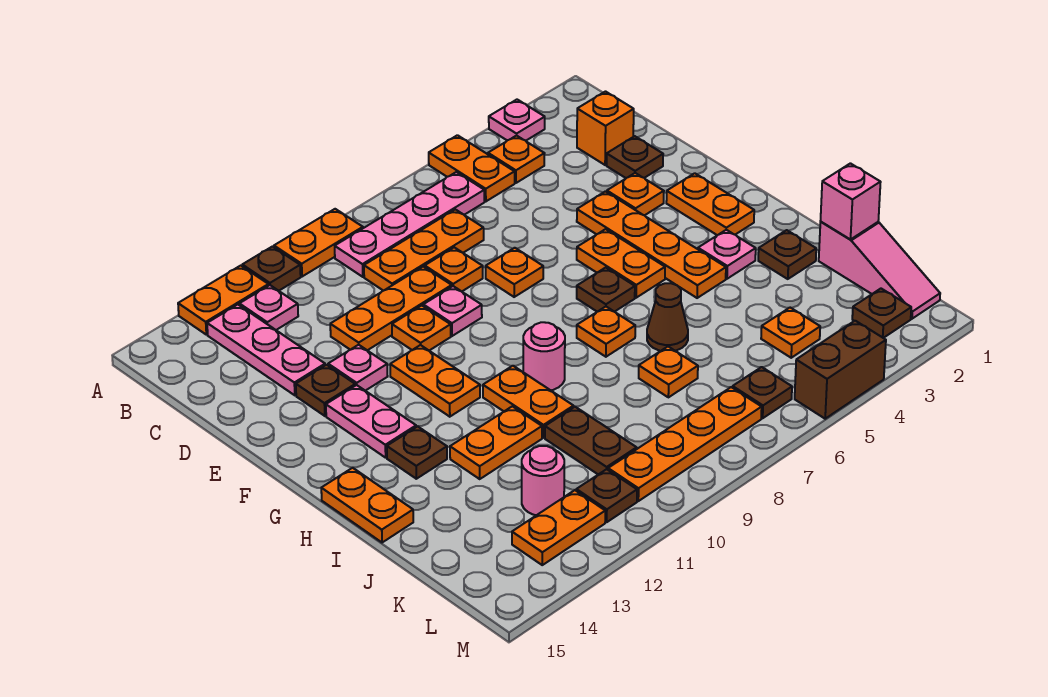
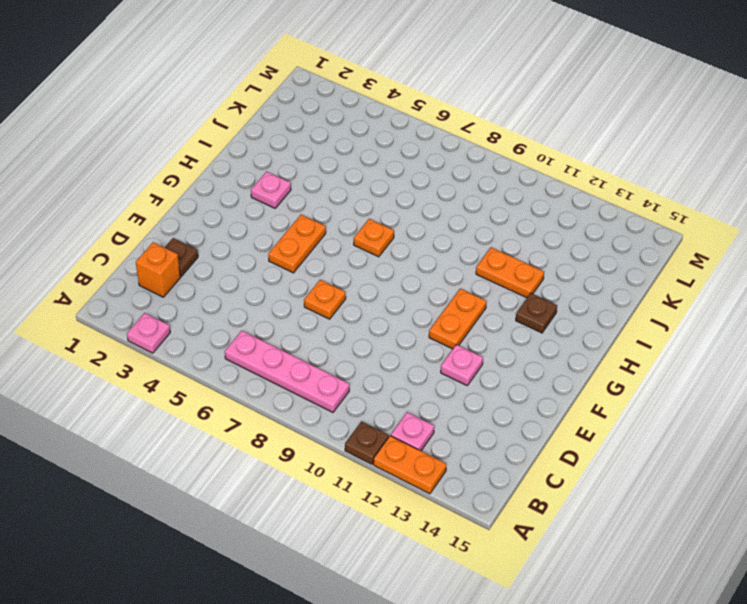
none -> orange 1x2 plate [429,135,515,201]
none -> orange 1x2 plate [274,209,363,277]
none -> orange 1x1 plate [488,135,545,183]
none -> pink 1x3 plate [207,305,325,395]

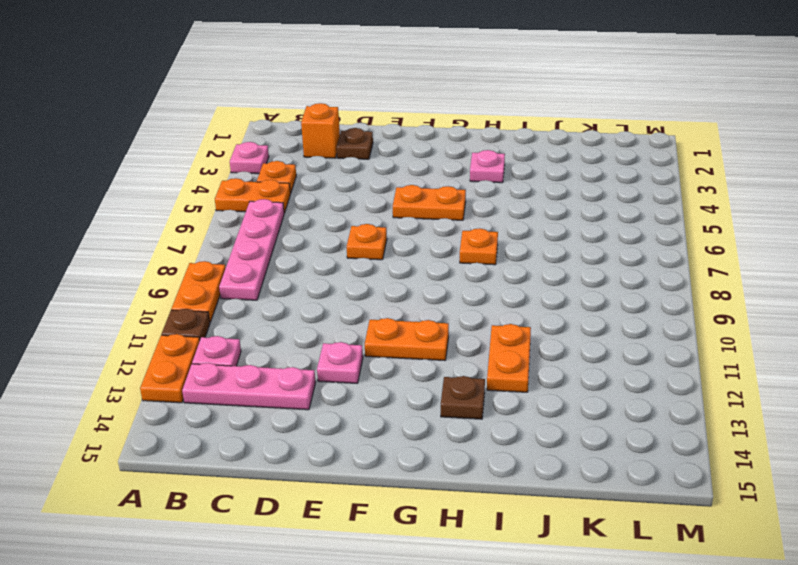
none -> orange 1x3 plate [364,209,484,291]
none -> orange 1x1 plate [425,247,483,292]
none -> orange 1x3 plate [330,267,452,350]
none -> orange 1x1 plate [607,173,664,215]

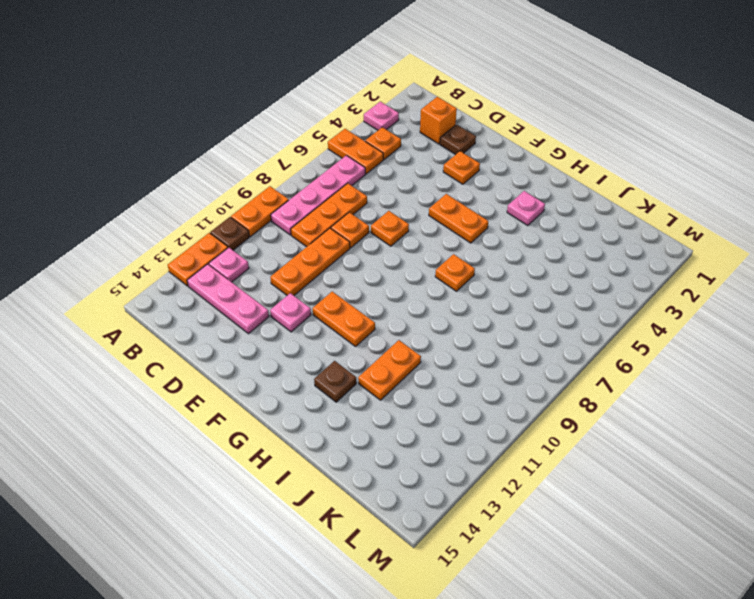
none -> orange 1x4 plate [577,191,726,298]
none -> pink 1x1 plate [423,286,482,336]
none -> orange 1x1 plate [392,306,451,350]
none -> brown 1x1 plate [296,365,355,416]

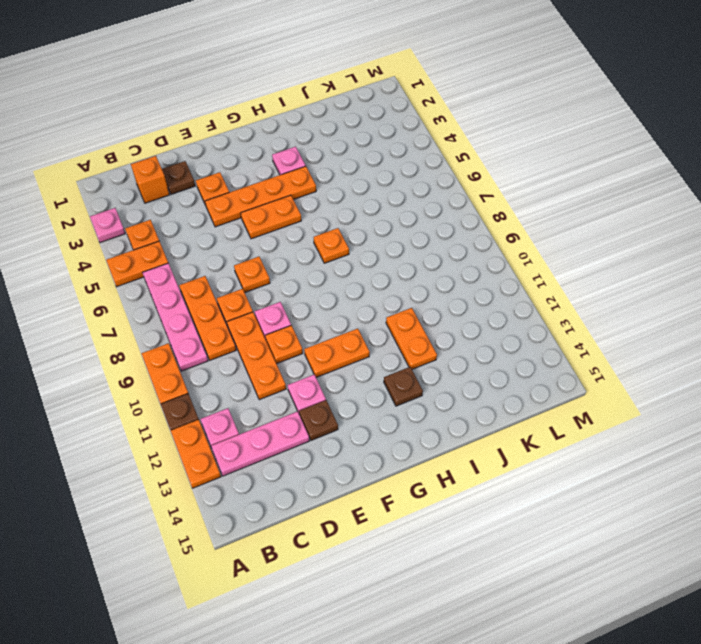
none -> orange 1x2 plate [666,173,754,235]
none -> pink 1x2 plate [326,385,416,458]
none -> brown 1x1 plate [577,268,635,312]
none -> pink 1x1 round brick [523,322,565,390]

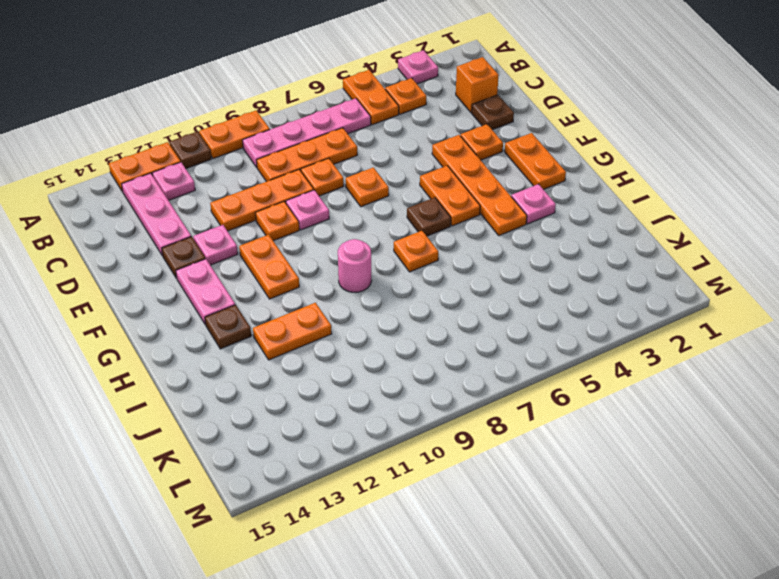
none -> orange 1x2 plate [483,366,574,438]
none -> orange 1x2 plate [321,468,413,543]
none -> brown 1x1 plate [758,230,816,279]
none -> brown 1x1 cone [647,283,688,351]

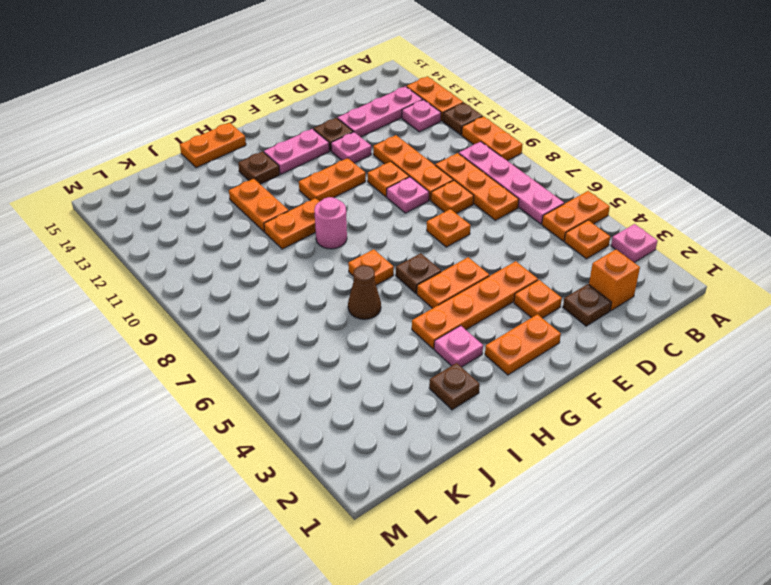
none -> pink 1x3 slope [819,222,940,319]
none -> orange 1x1 plate [639,347,698,397]
none -> brown 1x2 plate [545,407,637,474]
none -> orange 1x1 plate [761,308,820,358]

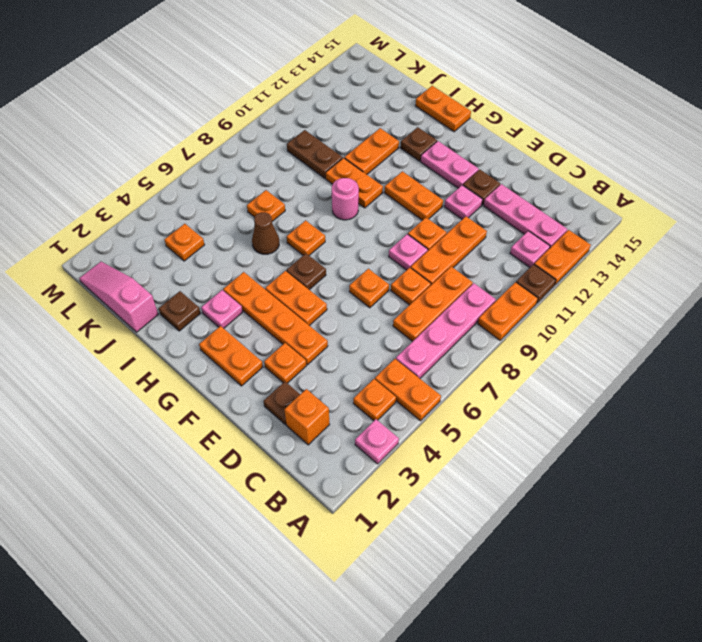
none -> pink 1x1 round brick [522,446,564,515]
none -> brown 1x1 plate [852,289,911,338]
none -> brown 1x1 plate [733,367,792,418]
none -> orange 1x4 plate [608,387,762,501]

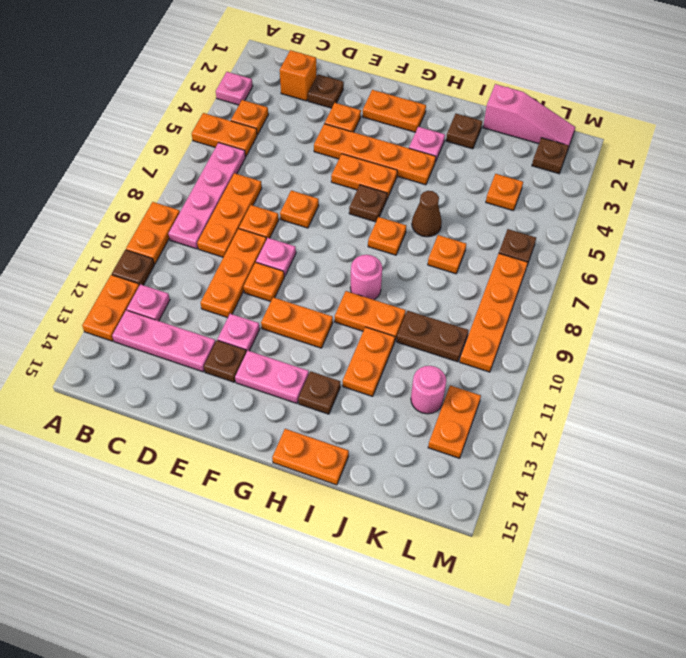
none -> brown 1x1 plate [576,469,637,522]
none -> brown 1x2 brick [795,321,886,419]
none -> pink 1x1 brick [821,163,881,239]

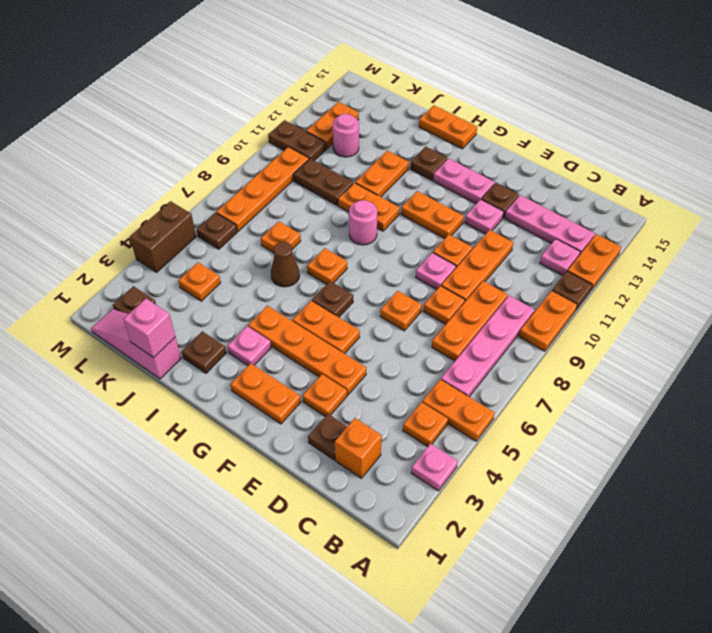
brown 1x2 plate [268,120,326,161] -> brown 1x1 plate [576,469,637,522]

